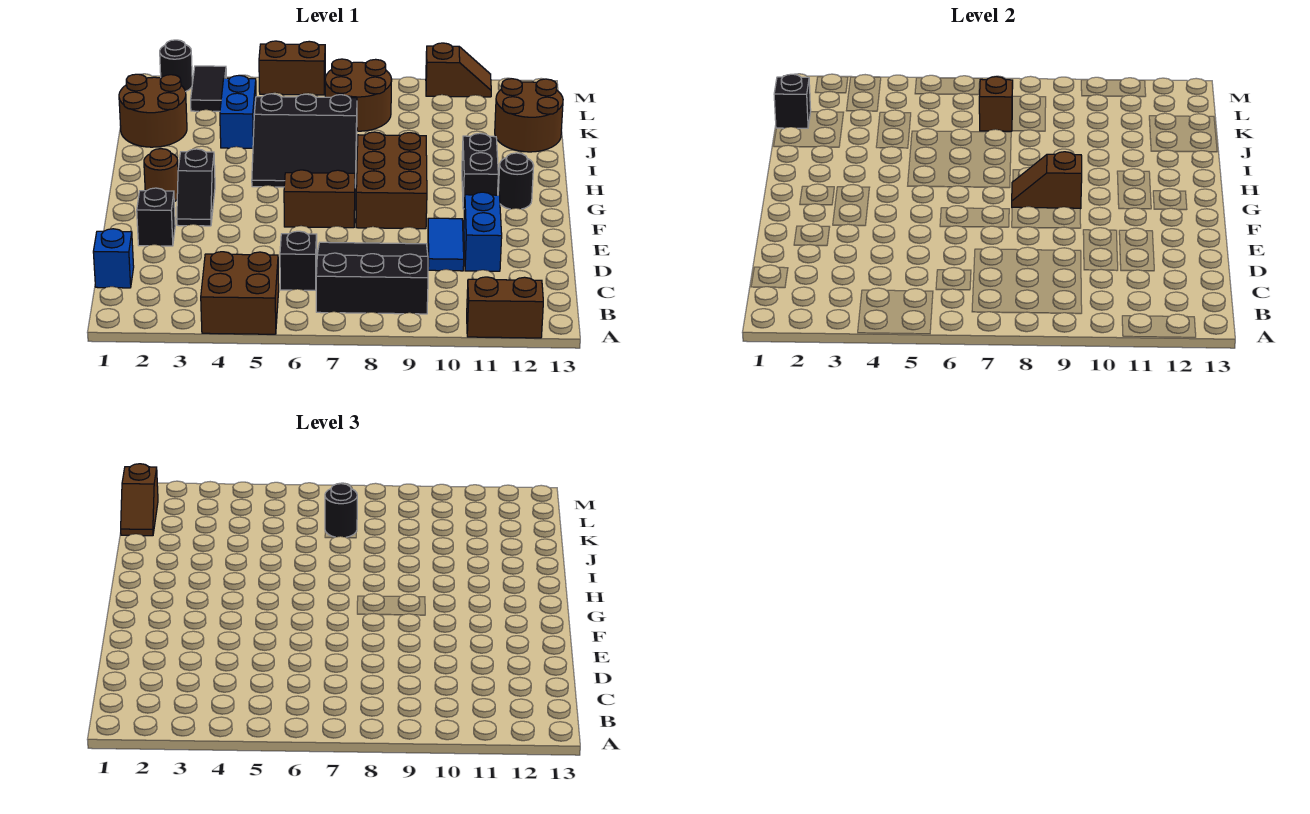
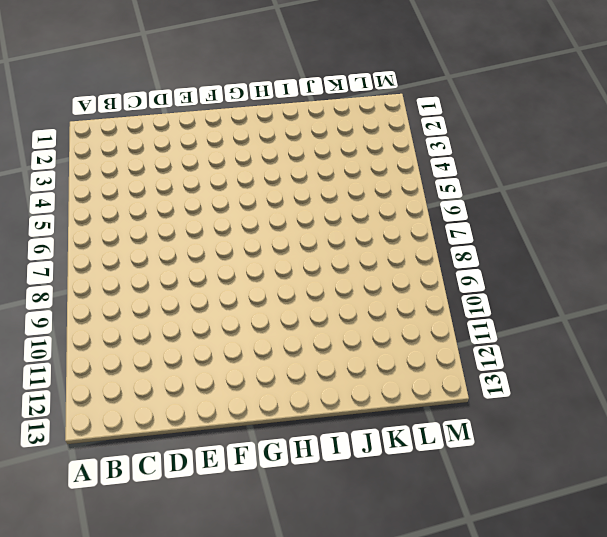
none -> brown 2x2 brick [201,252,279,334]
none -> brown 1x2 brick [467,277,543,338]
none -> black 3x3 slope [316,242,428,314]

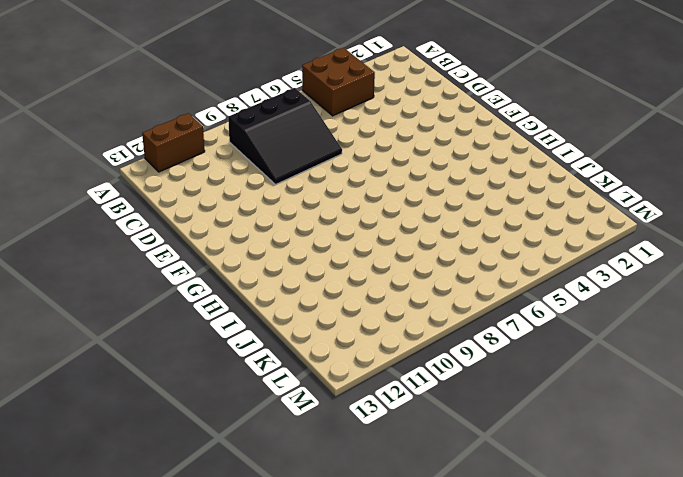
none -> blue 1x1 brick [93,229,134,288]
none -> black 1x1 brick [280,231,317,290]
none -> blue 1x2 tile [428,218,464,271]

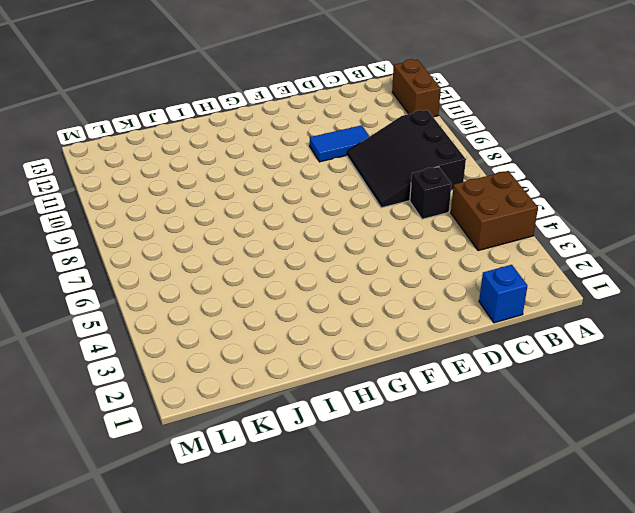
none -> blue 1x2 brick [464,192,502,271]
none -> black 1x1 brick [137,188,175,246]
none -> black 1x2 slope [177,149,215,226]

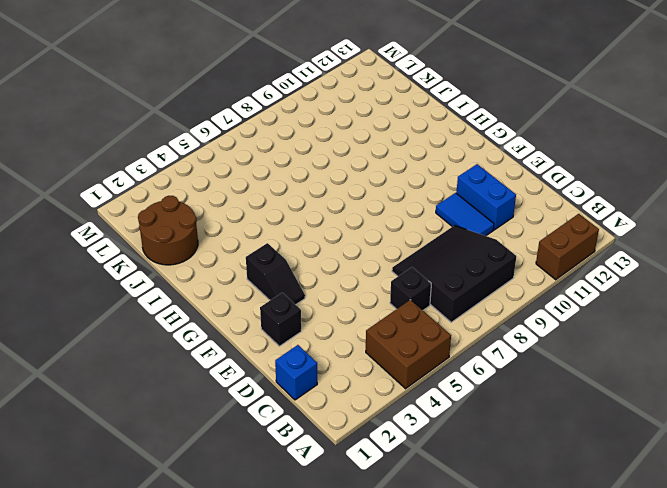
none -> brown 1x2 brick [284,170,355,228]
none -> brown 2x3 brick [356,132,427,229]
none -> brown 1x1 round brick [144,149,178,202]

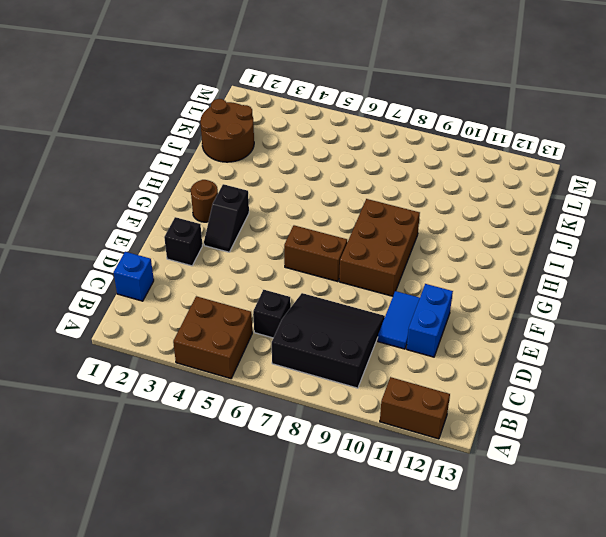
none -> black 1x2 brick [462,133,498,209]
none -> black 1x1 round brick [498,153,534,209]
none -> black 3x3 slope [252,94,357,187]

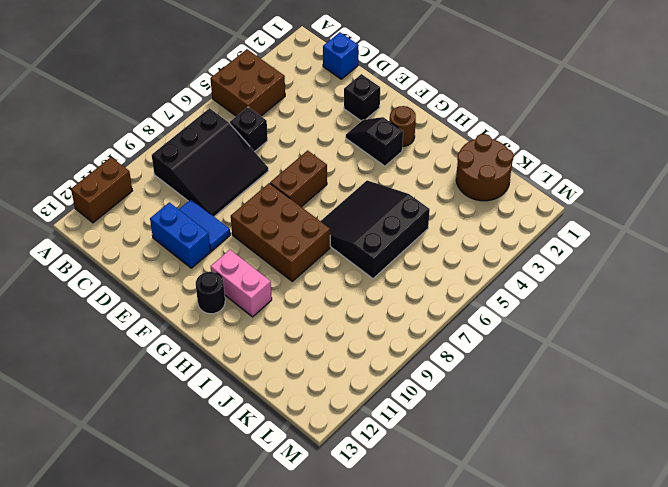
pink 1x2 brick [211,250,272,317] -> black 1x2 brick [462,133,498,209]
none -> blue 1x2 brick [220,75,256,148]
none -> brown 2x2 round brick [495,79,563,152]
none -> brown 2x2 round brick [325,59,392,131]

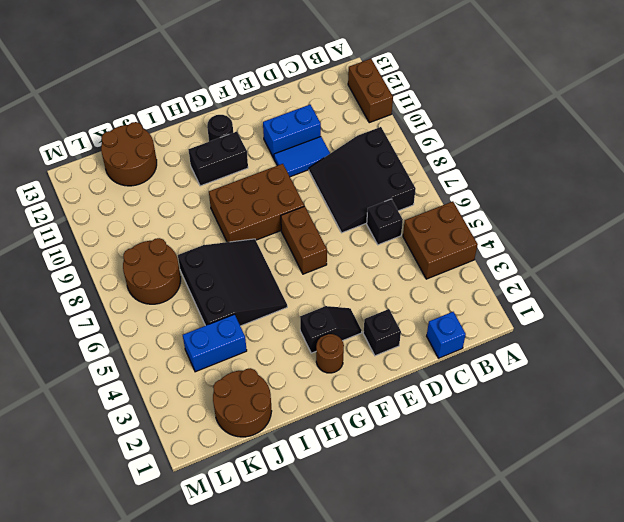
none -> black 1x2 tile [191,66,226,111]
none -> black 1x1 round brick [160,40,192,91]
none -> brown 1x2 brick [259,41,325,95]

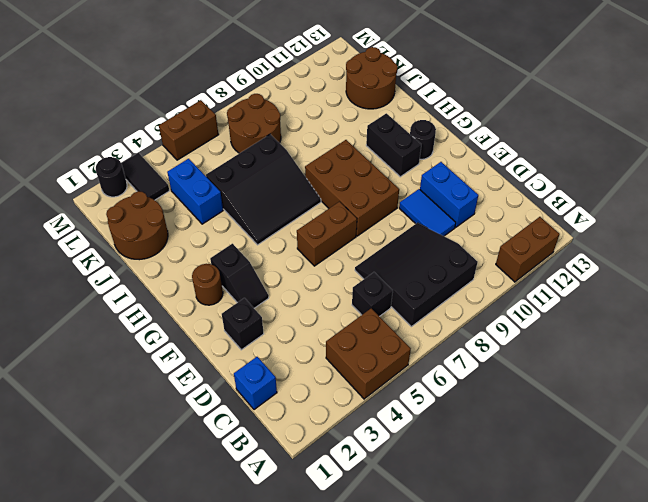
none -> brown 1x2 slope [426,43,491,97]
none -> brown 1x2 slope [1012,152,1082,209]
none -> black 1x1 brick [774,74,811,128]

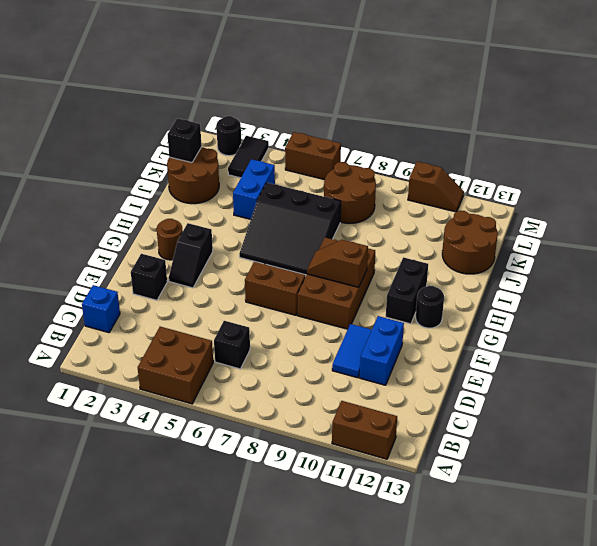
none -> black 3x3 slope [316,242,428,314]
none -> brown 1x1 brick [979,77,1013,131]
none -> brown 1x2 slope [121,464,158,536]

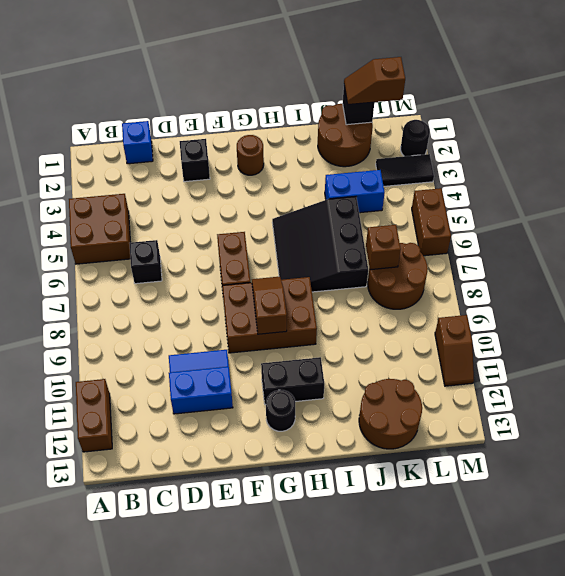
none -> black 3x3 slope [316,242,428,314]
none -> black 1x2 slope [177,149,215,226]
none -> black 1x1 round brick [325,484,357,537]

